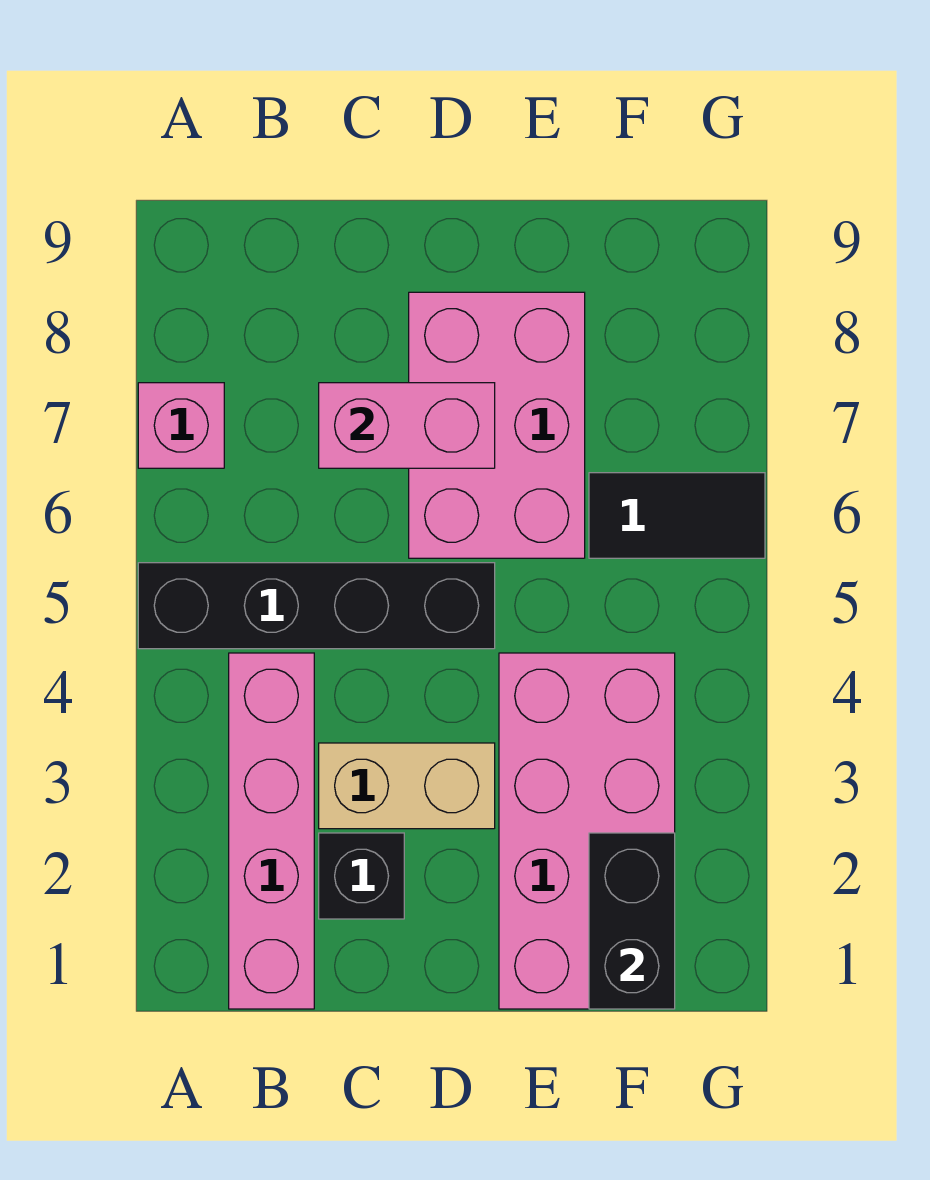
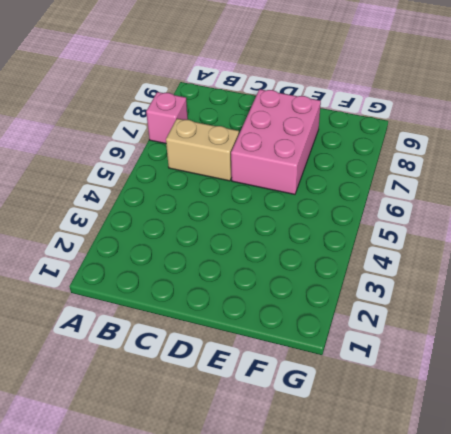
tan 1x2 brick [166,119,239,181] -> tan 1x2 brick moved to [319,743,495,829]
none -> black 1x4 brick [138,563,495,649]
none -> pink 1x4 brick [229,653,314,1009]

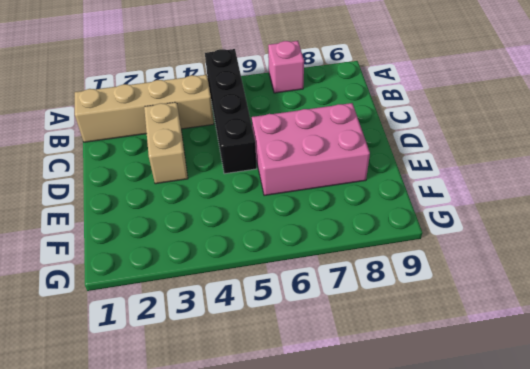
tan 1x4 brick [75,75,214,142] -> pink 1x4 brick [229,653,314,1009]
none -> black 1x1 brick [319,833,404,919]
none -> pink 2x4 brick [499,653,675,1009]

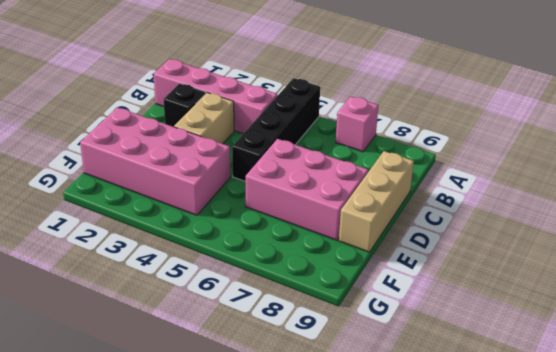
tan 1x3 brick [339,151,414,252] -> none
none -> black 1x2 tile [589,473,765,558]
none -> pink 1x2 brick [319,383,495,468]

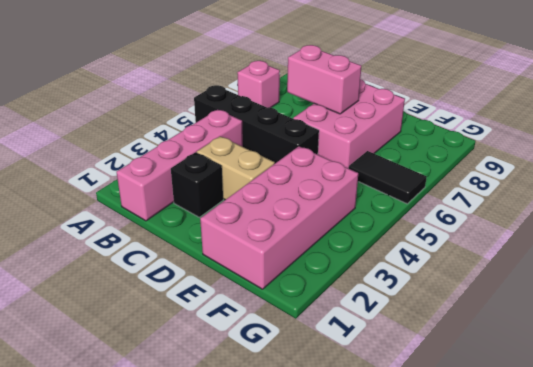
none -> black 1x2 brick [589,833,675,1009]

